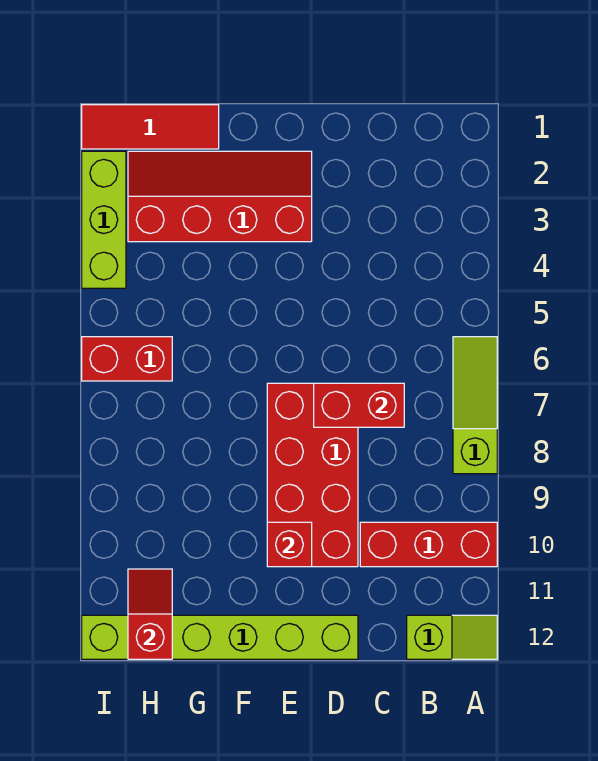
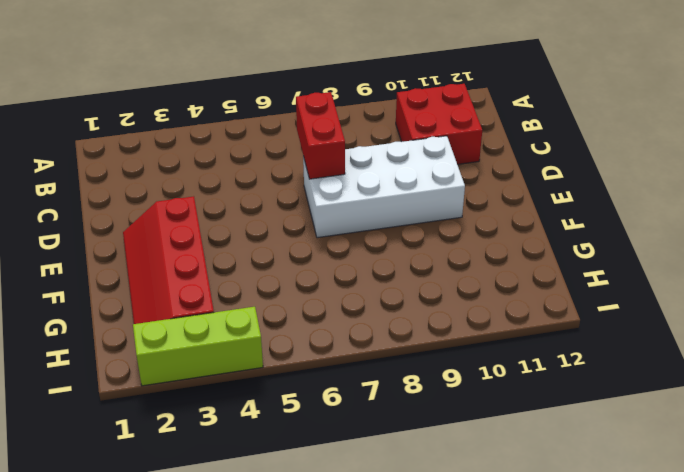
red 2x2 brick [396,84,482,164] -> red 1x3 brick [360,522,497,567]
white 2x4 brick [303,136,465,238] -> red 2x4 brick [267,383,358,567]
none -> lime 1x3 slope [453,337,497,474]
none -> lime 1x2 slope [407,615,497,659]
none -> lime 1x6 brick [82,615,358,659]

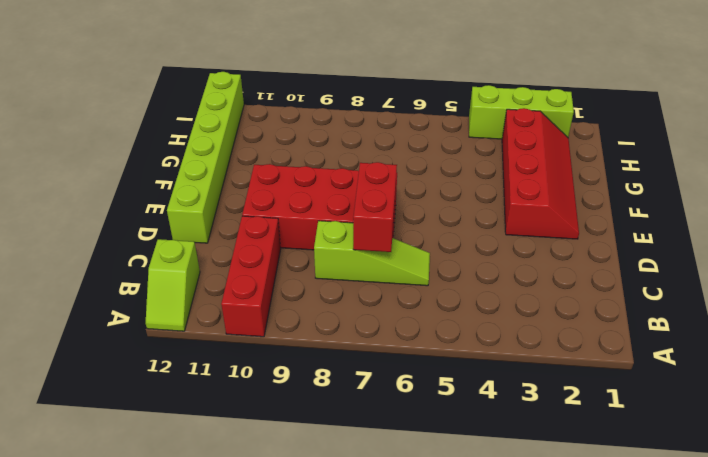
lime 1x3 slope [314,221,430,286] -> lime 1x3 slope moved to [453,337,497,474]
none -> red 1x3 tile [82,105,219,149]
none -> red 1x2 brick [82,337,172,381]
none -> red 1x1 brick [267,522,312,567]

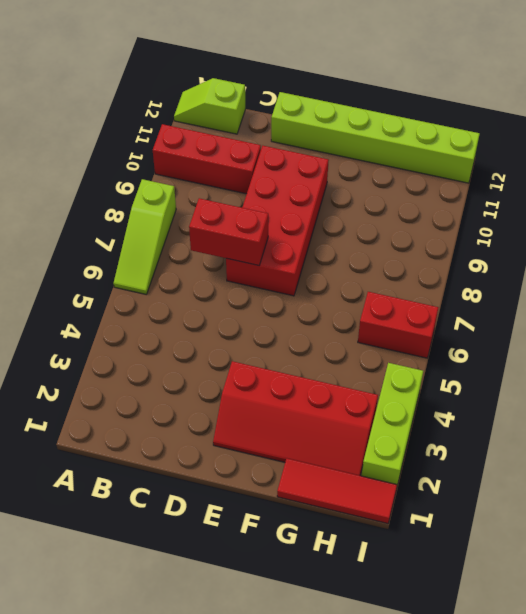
none -> red 1x1 brick [267,522,312,567]
none -> red 1x2 slope [128,569,172,659]

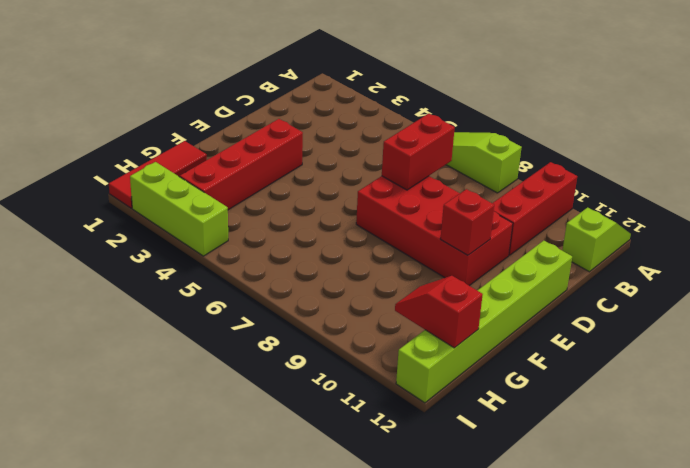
none -> red 1x2 brick [82,337,172,381]

